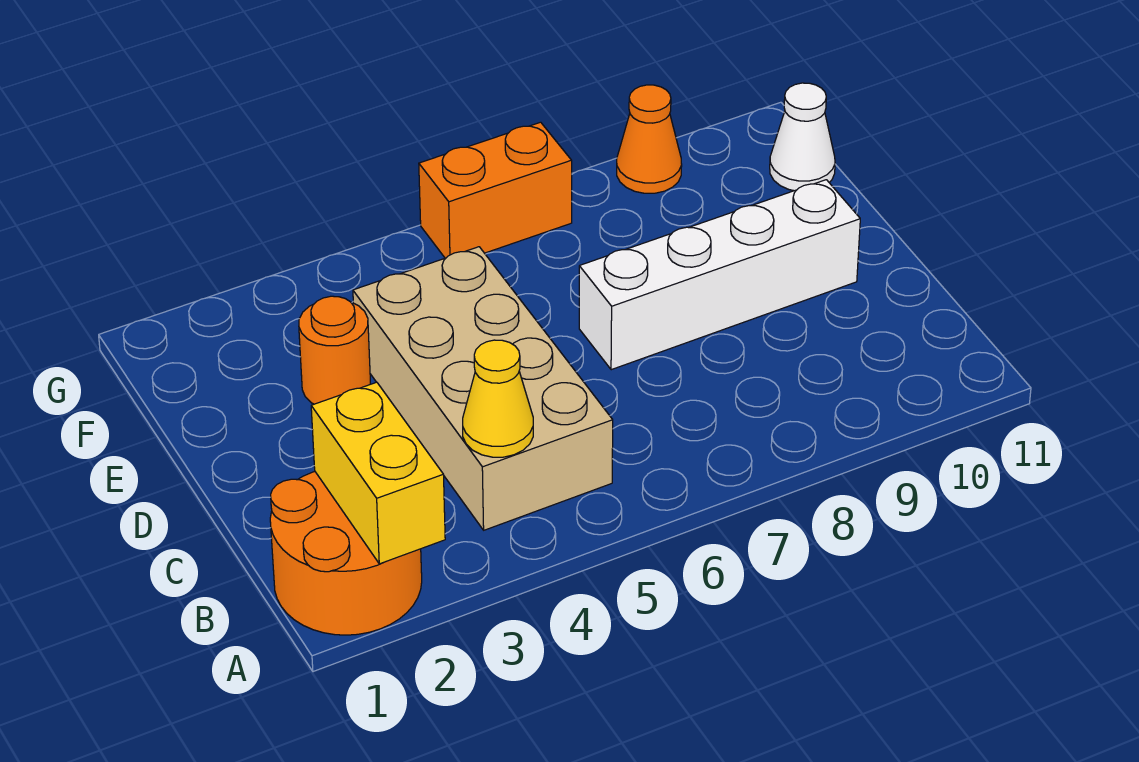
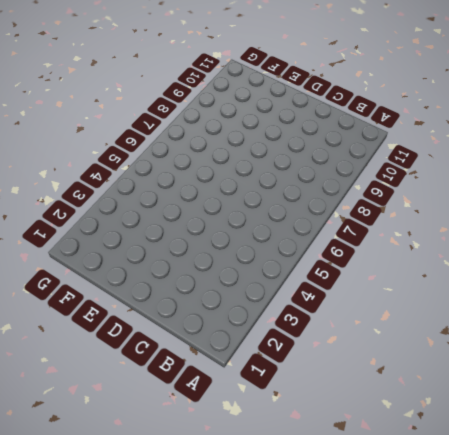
none -> orange 2x2 round brick [270,472,422,635]
none -> tan 2x4 brick [353,247,613,530]

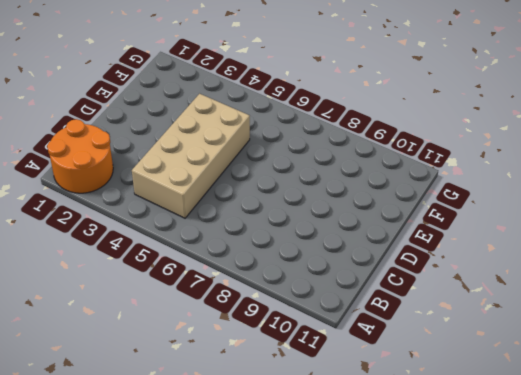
none -> white 1x4 brick [579,180,860,370]
none -> orange 1x1 round brick [299,296,370,404]

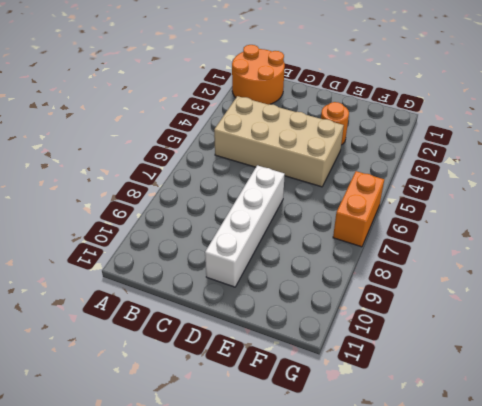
none -> white 1x1 cone [770,83,835,191]
none -> orange 1x1 cone [617,85,682,193]

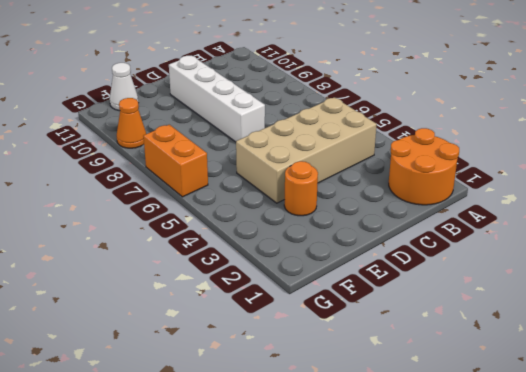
none -> yellow 1x2 brick [311,382,445,564]
none -> yellow 1x1 cone [463,340,533,457]

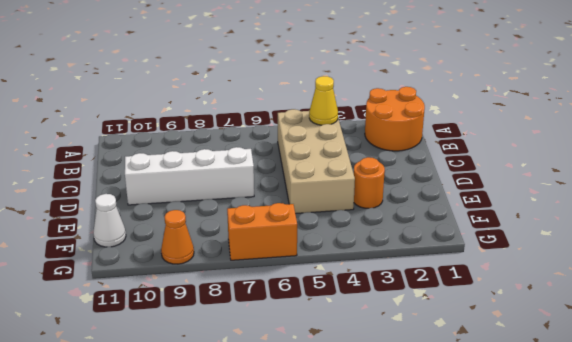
none -> yellow 1x2 brick [311,382,445,564]

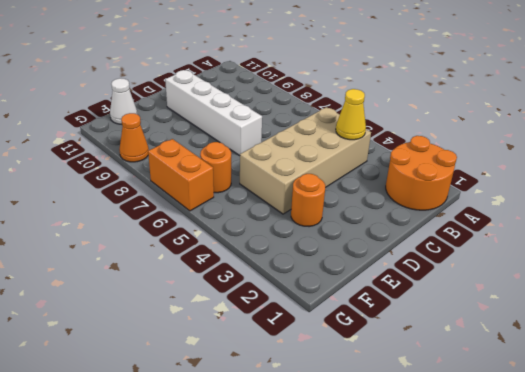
orange 1x1 round brick [200,142,231,193] -> none
none -> yellow 1x2 brick [311,382,445,564]

